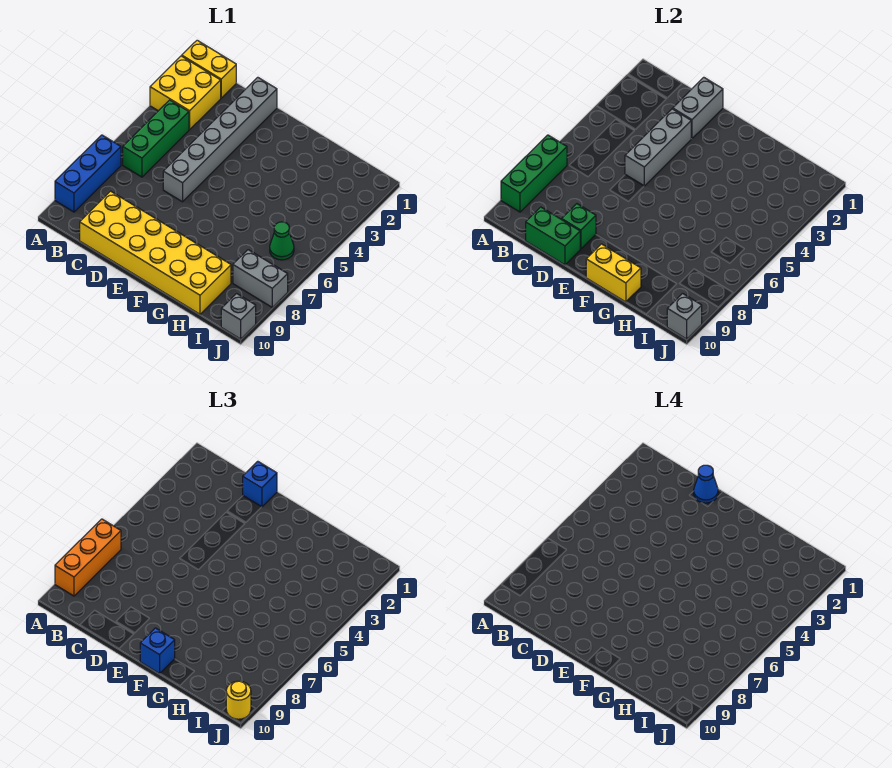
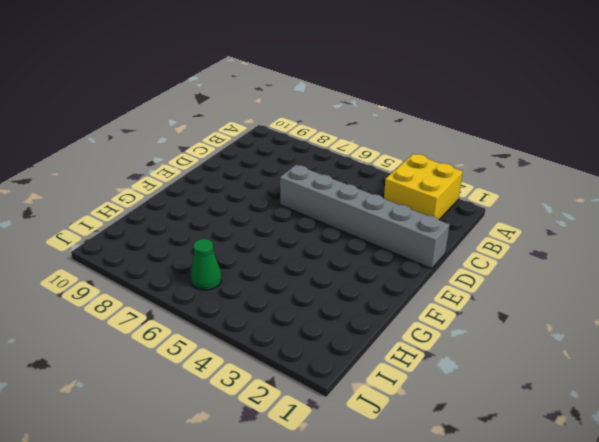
none -> yellow 1x2 brick [182,40,236,98]
none -> blue 1x3 brick [55,135,121,212]
none -> green 1x3 brick [123,100,189,177]

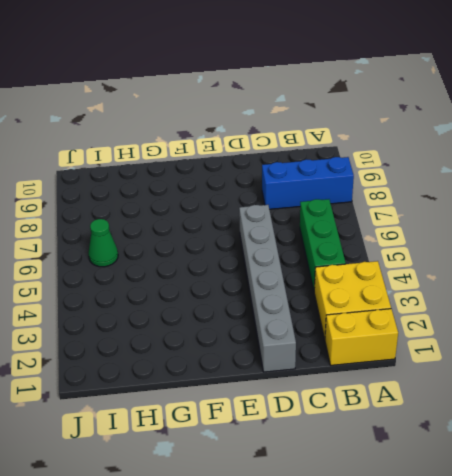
blue 1x3 brick [262,157,354,209] -> blue 1x3 brick turned to [55,135,121,212]
none -> yellow 2x6 brick [80,191,231,314]
none -> grey 1x2 brick [233,250,288,307]
none -> grey 1x1 brick [221,294,256,339]

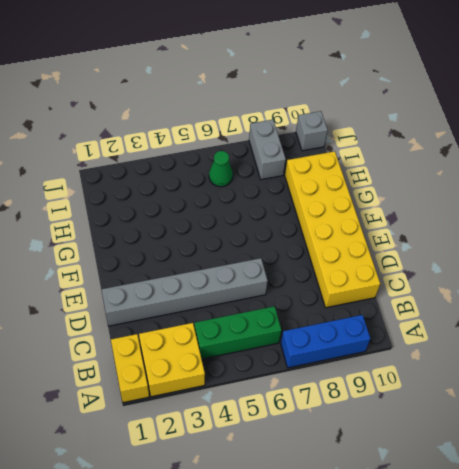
none -> green 1x3 brick [501,135,567,212]
none -> green 1x2 brick [526,207,580,265]
none -> grey 1x2 brick [673,77,723,139]

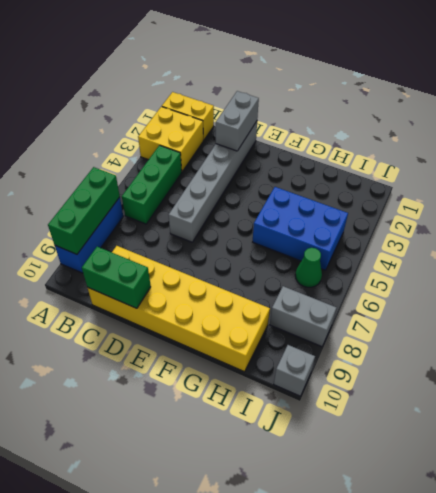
blue 2x3 brick [253,187,348,270] -> none
none -> grey 1x3 brick [625,109,691,186]
none -> green 1x1 brick [562,204,596,249]
none -> yellow 1x2 brick [586,244,641,302]

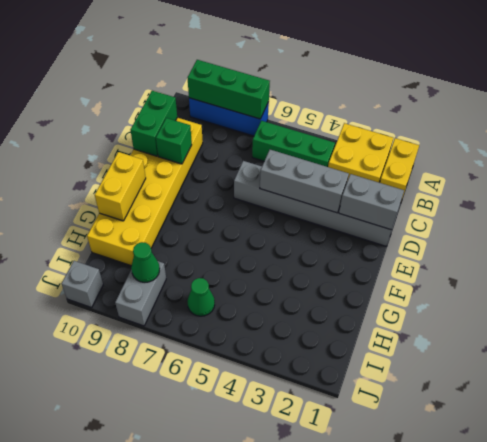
green 1x1 cone [131,242,160,282] -> none
none -> grey 1x1 brick [667,294,702,339]
none -> orange 1x3 brick [55,519,121,596]
none -> blue 1x1 brick [243,461,277,507]

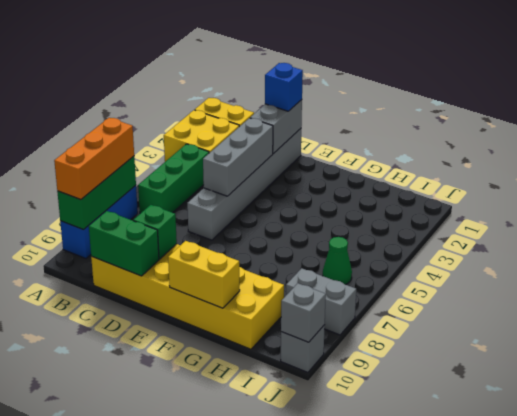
none -> blue 1x1 brick [140,628,175,674]
none -> yellow 1x1 round brick [226,681,251,719]
none -> blue 1x1 cone [694,465,718,503]

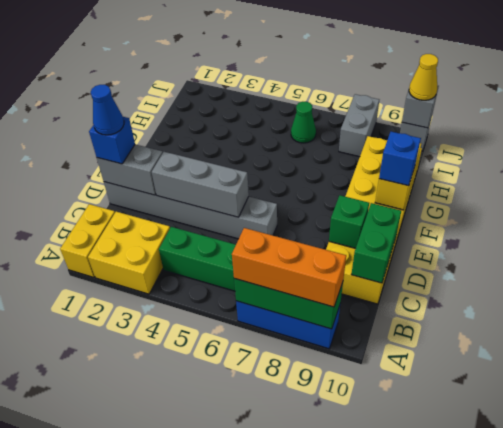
yellow 1x1 cone [409,54,438,100] -> yellow 1x1 round brick [226,681,251,719]

